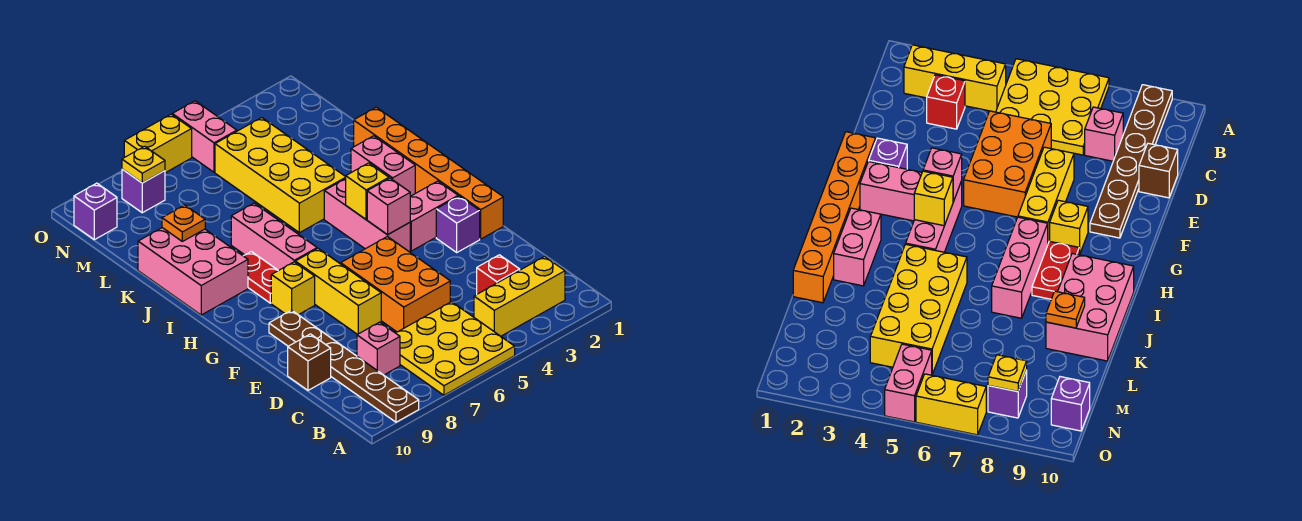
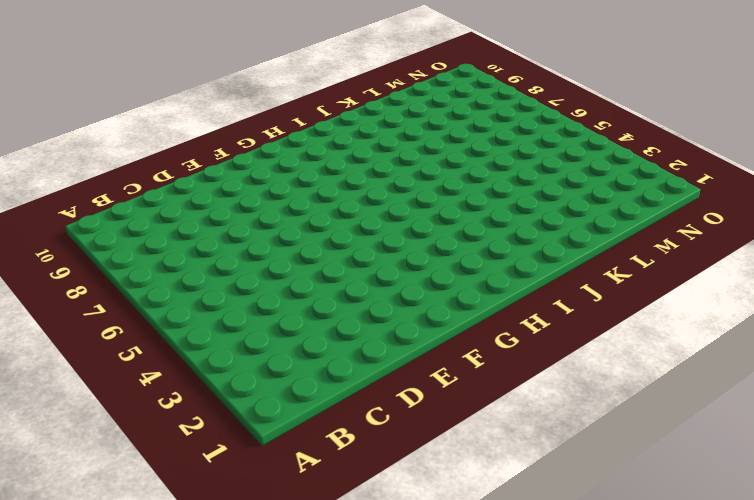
none -> yellow 3x3 plate [396,302,515,395]
none -> brown 1x6 plate [269,310,419,422]
none -> yellow 1x3 brick [474,256,565,336]

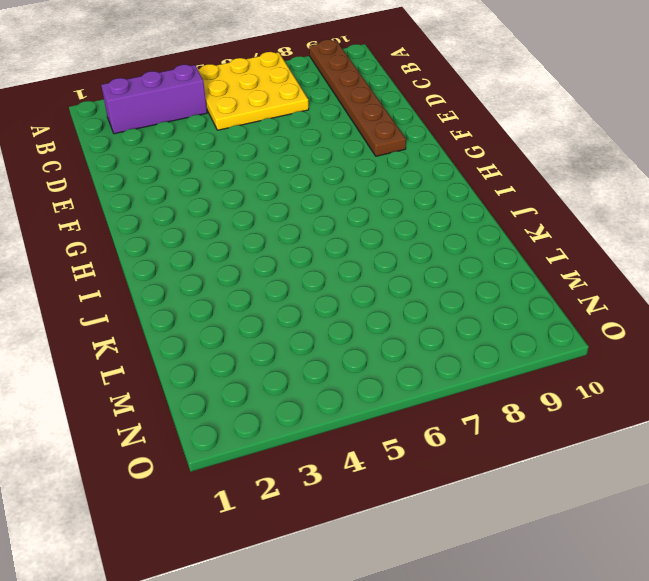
purple 1x3 brick [101,65,207,134] -> yellow 1x3 brick [474,256,565,336]
none -> red 1x1 brick [477,255,520,294]
none -> pink 1x1 brick [357,322,400,375]
none -> orange 2x3 brick [341,236,450,332]

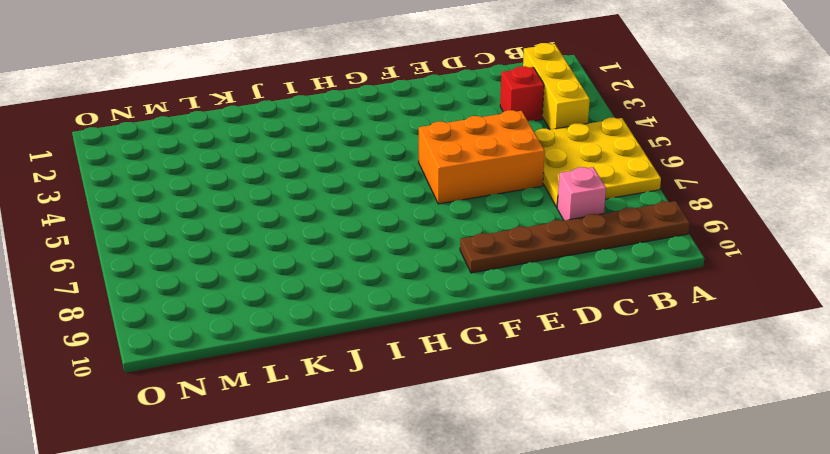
none -> brown 1x1 brick [288,334,331,390]
none -> yellow 1x3 brick [295,248,381,335]
none -> orange 1x6 brick [354,107,503,239]

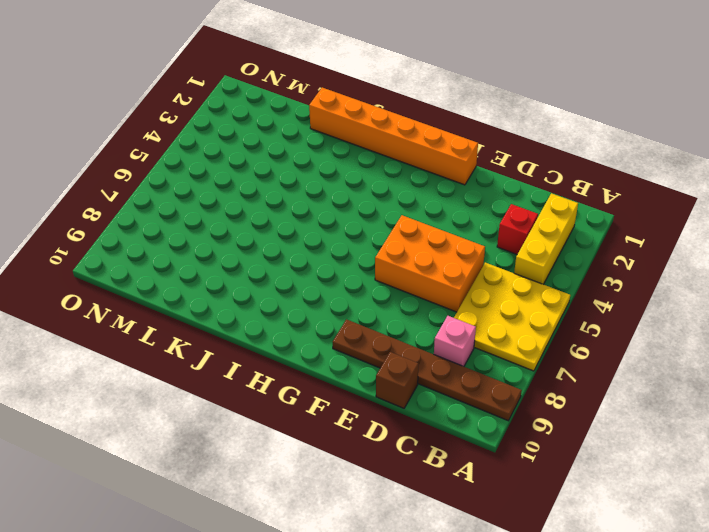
none -> yellow 1x3 brick [295,248,381,335]
none -> purple 1x1 brick [436,196,480,252]
none -> pink 1x2 brick [410,181,458,251]

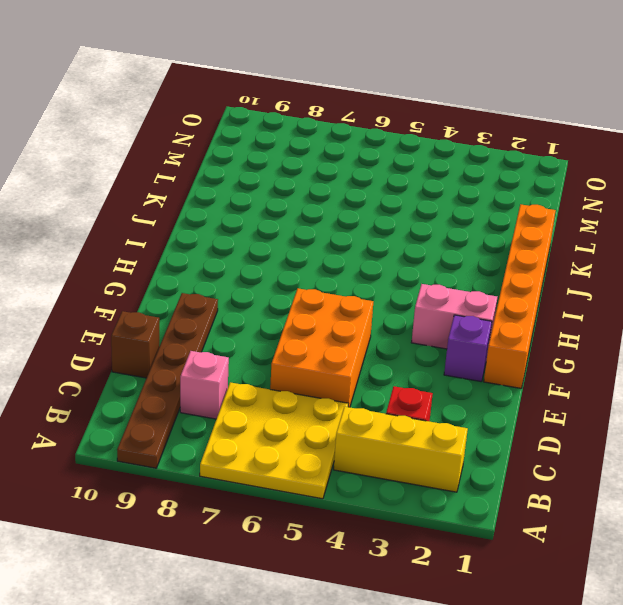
none -> yellow 1x3 brick [295,248,381,335]
none -> pink 1x3 brick [324,179,410,252]
none -> yellow 1x1 brick [271,262,315,315]

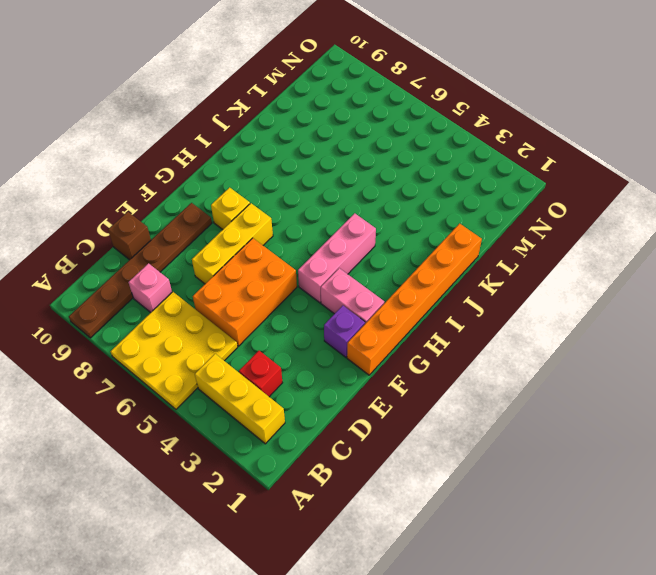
none -> pink 1x3 brick [231,203,317,271]
none -> red 1x2 plate [244,252,278,303]
none -> pink 1x2 brick [351,136,415,196]

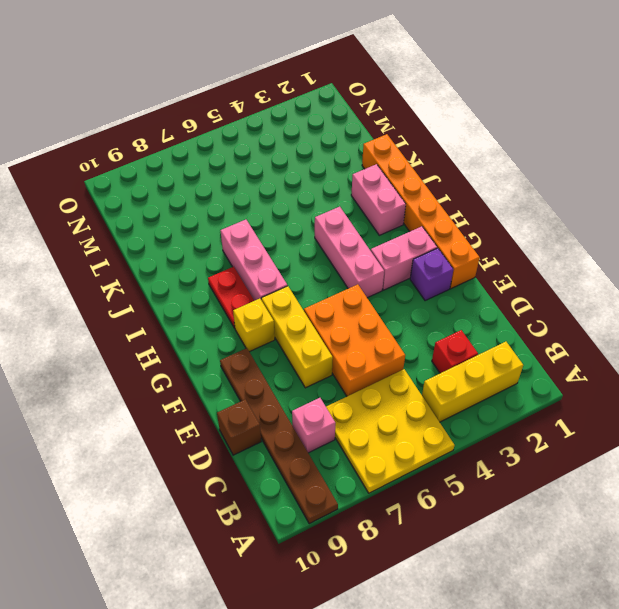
none -> pink 2x3 brick [138,228,248,315]
none -> yellow 2x4 brick [215,118,346,233]
none -> pink 1x2 brick [172,101,237,172]

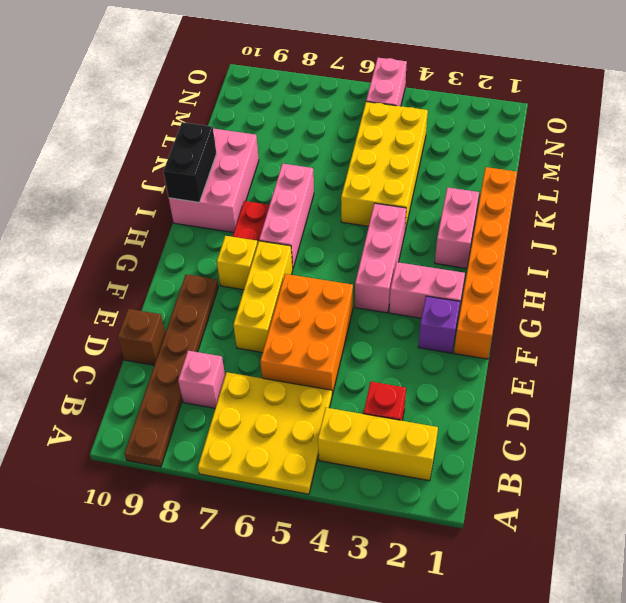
black 1x2 brick [163,122,217,202] -> none
none -> purple 1x1 brick [122,169,165,213]
none -> purple 1x1 brick [74,183,117,240]
none -> yellow 1x2 brick [124,114,192,173]

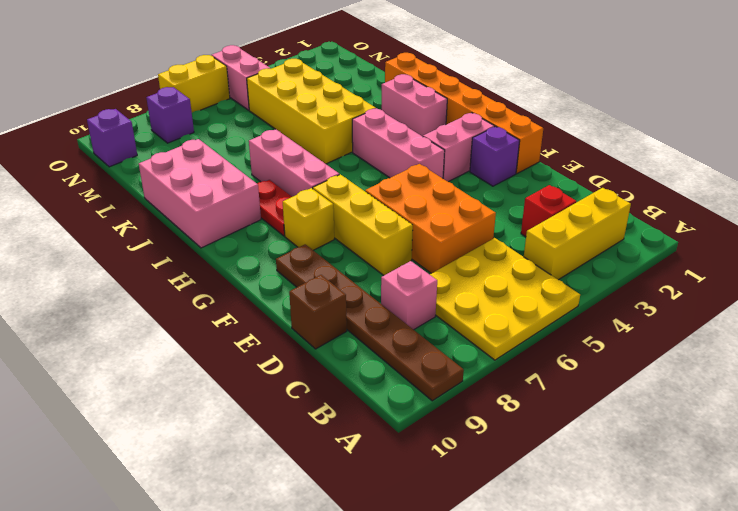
none -> pink 1x1 brick [367,178,410,235]
none -> yellow 1x1 brick [346,163,389,219]
none -> orange 1x1 plate [162,205,205,241]

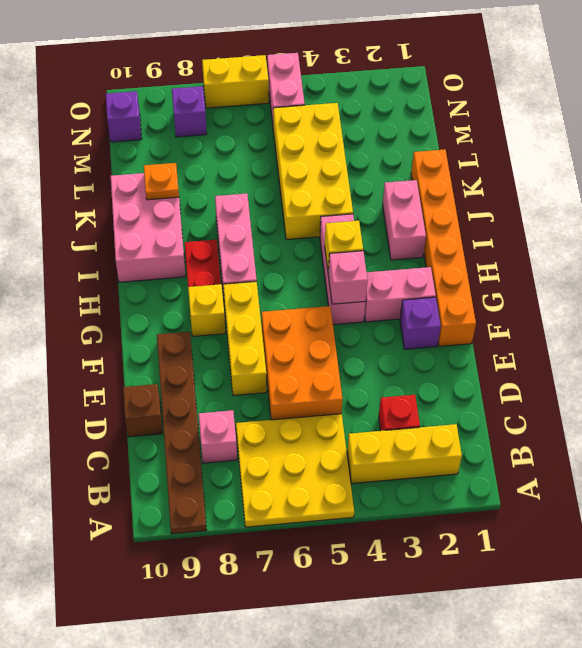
none -> yellow 1x1 plate [122,146,165,183]

